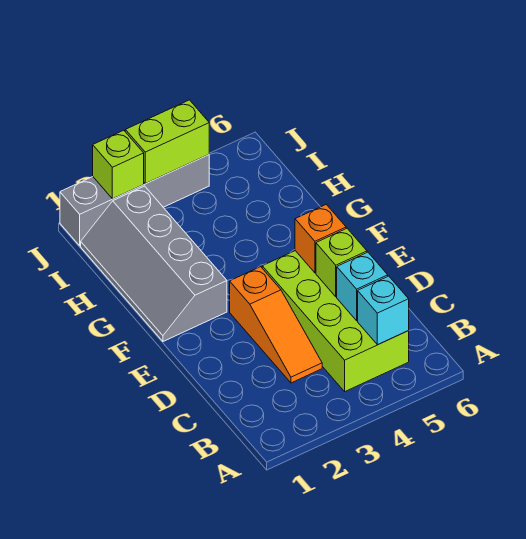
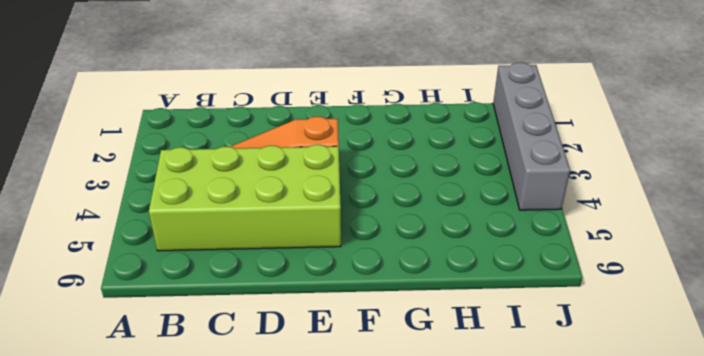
none -> grey 2x4 slope [81,186,227,341]
none -> cyan 1x1 brick [358,276,409,345]

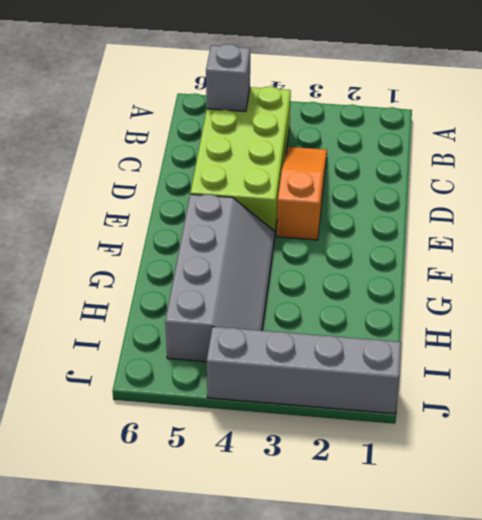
grey 1x1 brick [206,44,250,111] -> cyan 1x1 brick [358,276,409,345]
grey 2x4 slope [165,194,275,362] -> grey 2x4 slope moved to [81,186,227,341]
none -> cyan 1x1 brick [337,252,388,321]
none -> lime 1x1 brick [316,228,367,297]

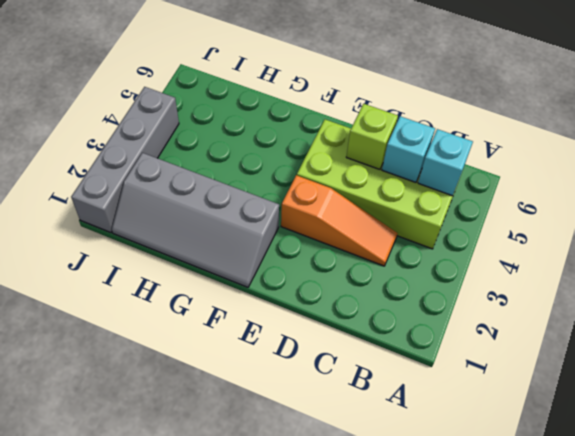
none -> orange 1x1 brick [295,204,346,273]
none -> lime 1x1 brick [93,130,144,199]

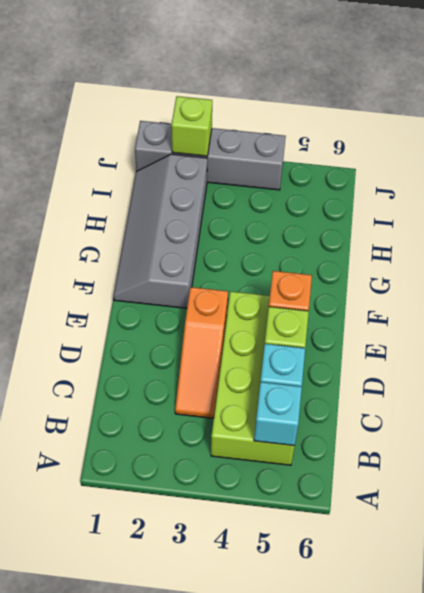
none -> lime 1x2 brick [125,100,209,184]

